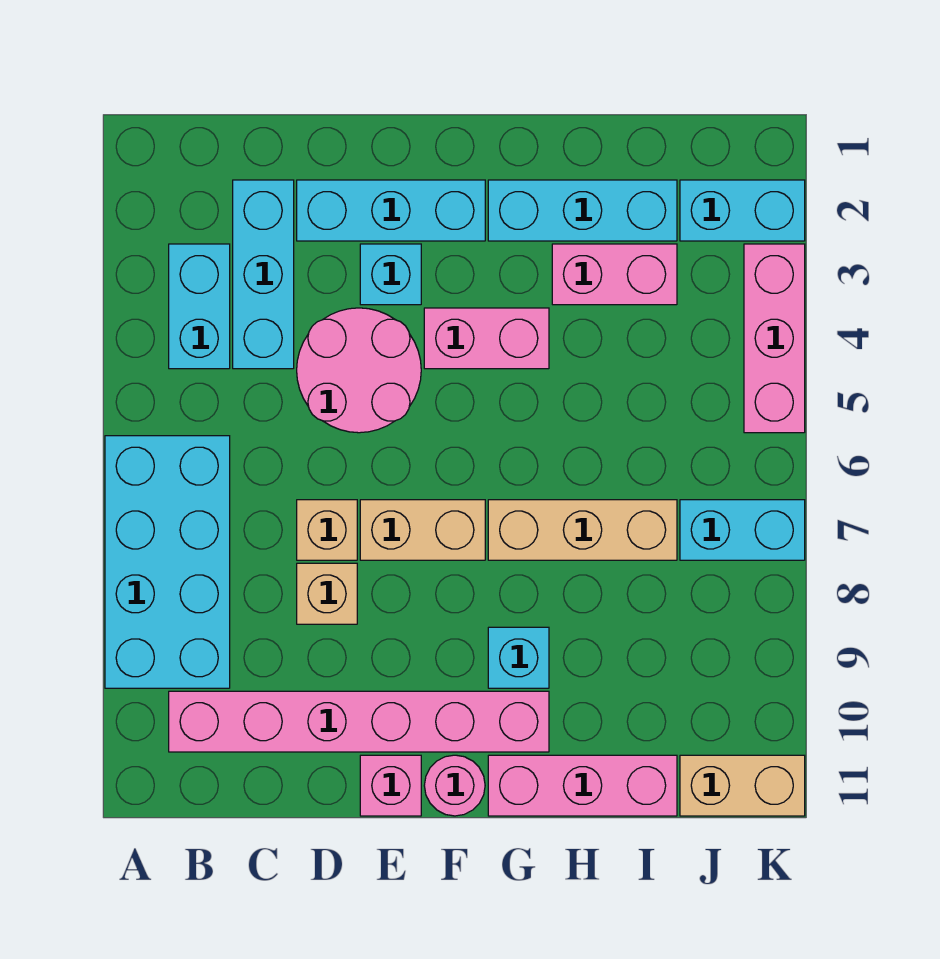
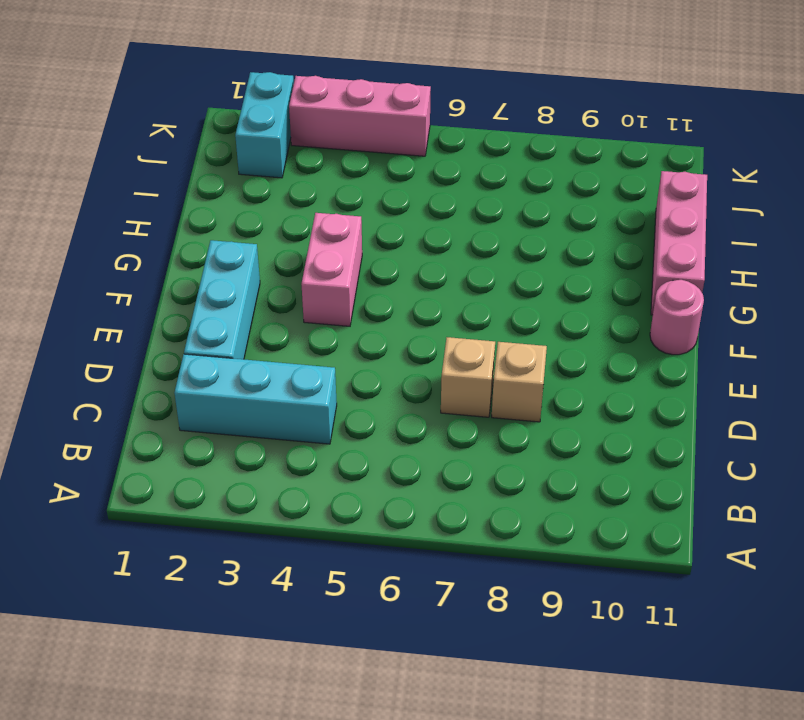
none -> cyan 2x4 brick [105,436,230,688]
none -> cyan 1x2 brick [169,244,230,369]
none -> pink 1x6 brick [169,691,549,752]

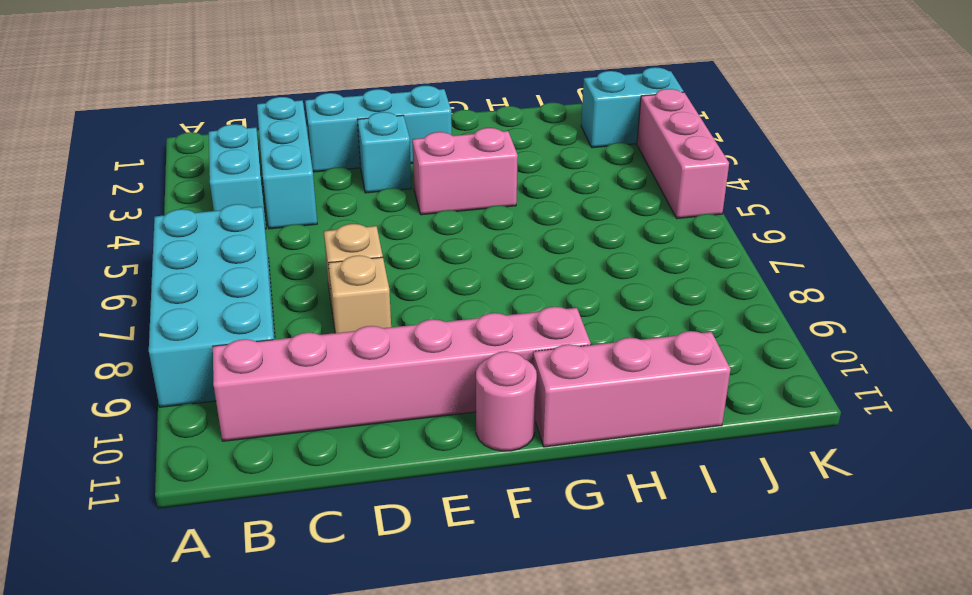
none -> pink 2x2 round brick [297,308,421,433]
none -> tan 1x2 brick [360,500,485,560]
none -> pink 1x1 brick [360,755,421,816]

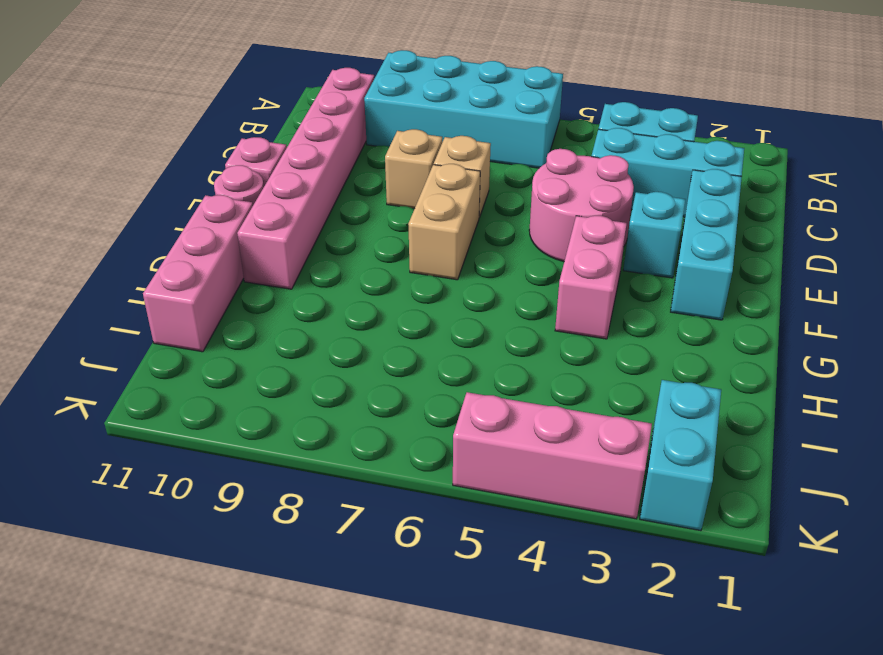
none -> cyan 1x3 brick [488,180,677,241]
none -> tan 1x3 brick [488,500,677,560]
none -> cyan 1x1 brick [488,627,549,688]

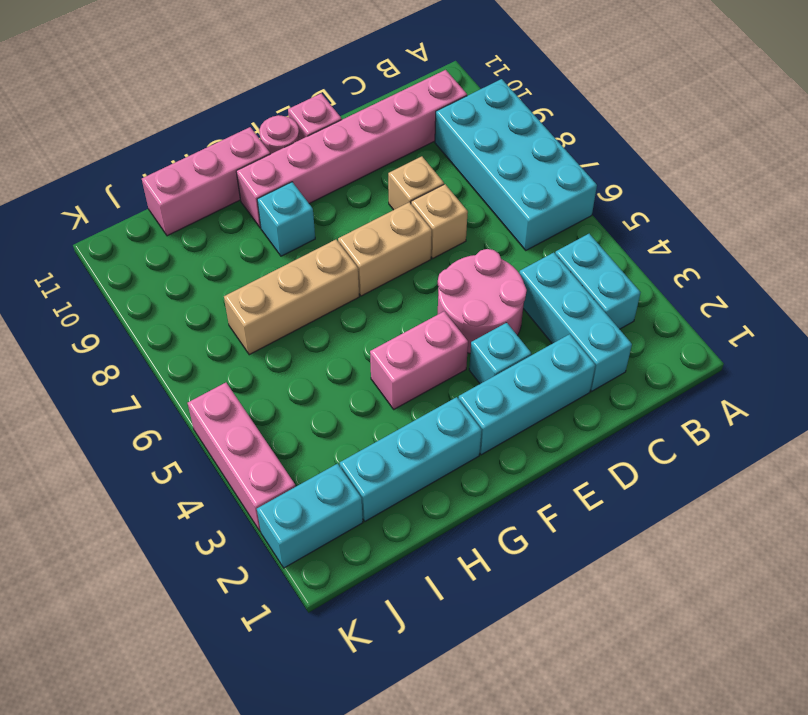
none -> pink 1x2 brick [552,244,677,305]
none -> cyan 1x2 brick [680,500,805,560]
none -> tan 1x2 brick [680,755,805,816]

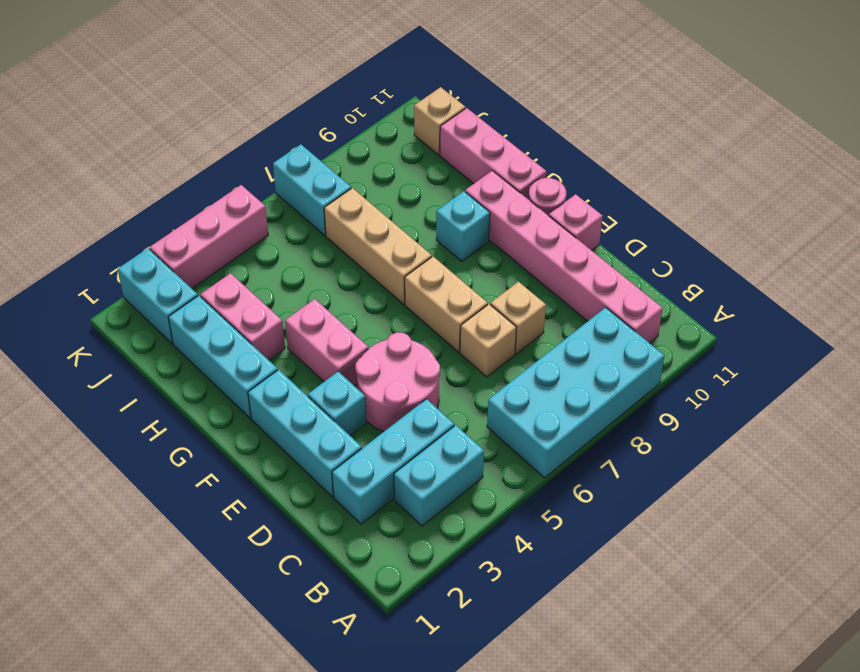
tan 1x1 brick [414,87,466,155] -> tan 1x2 brick [680,755,805,816]

